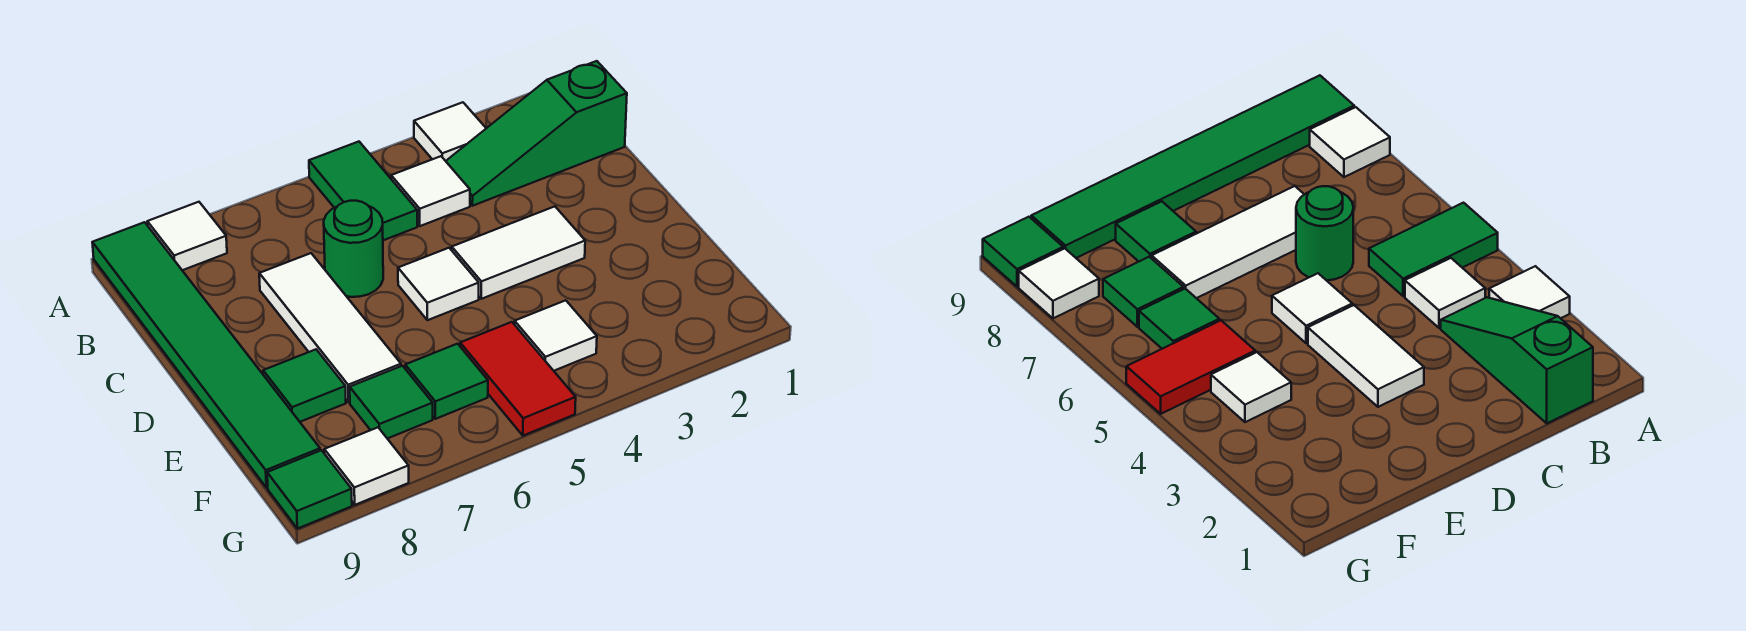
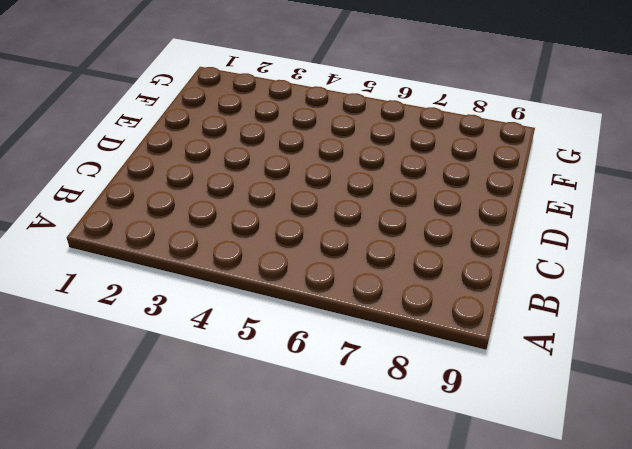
none -> white 1x1 tile [414,102,486,161]
none -> green 1x2 tile [309,142,417,240]
none -> white 1x1 tile [147,202,227,270]

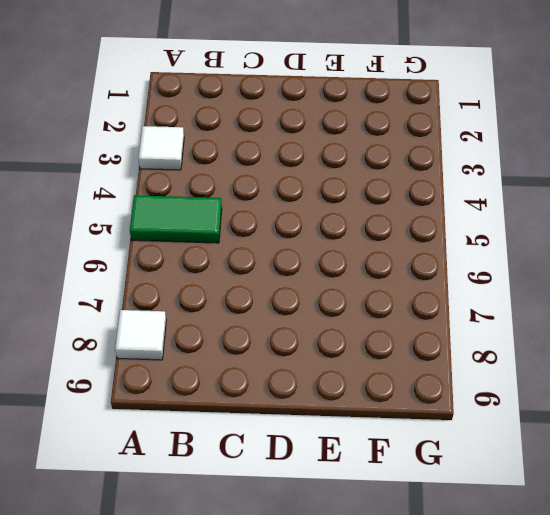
none -> green 1x6 tile [92,222,320,488]
none -> green 1x3 slope [446,61,627,206]
none -> white 1x1 tile [391,156,470,226]

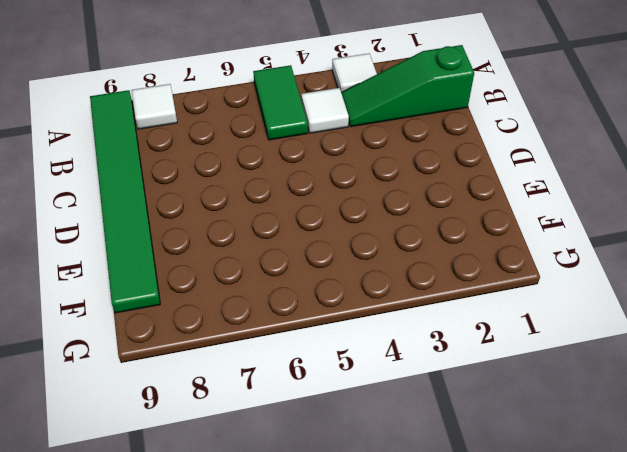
none -> green 1x1 round brick [324,201,383,297]
none -> white 1x3 tile [259,253,401,402]
none -> white 1x2 tile [452,207,585,299]

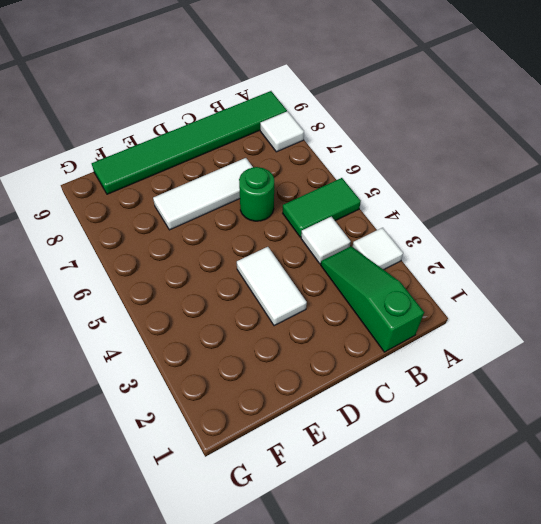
none -> white 1x1 tile [398,248,479,320]
none -> green 1x1 tile [263,350,346,422]
none -> white 1x1 tile [515,300,597,371]

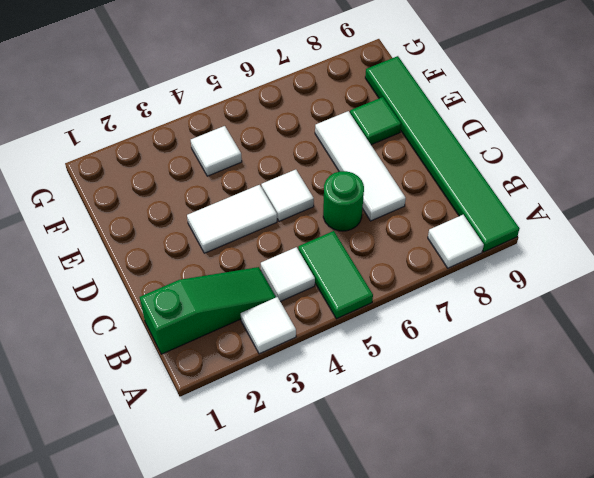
none -> red 1x2 tile [460,322,576,436]
none -> green 1x1 tile [405,344,488,419]
none -> green 1x1 tile [350,366,433,439]

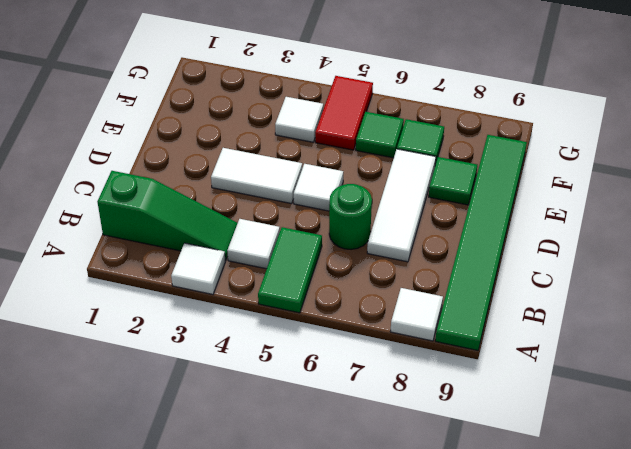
none -> white 1x1 tile [324,427,409,505]
none -> green 1x1 tile [267,450,352,529]

